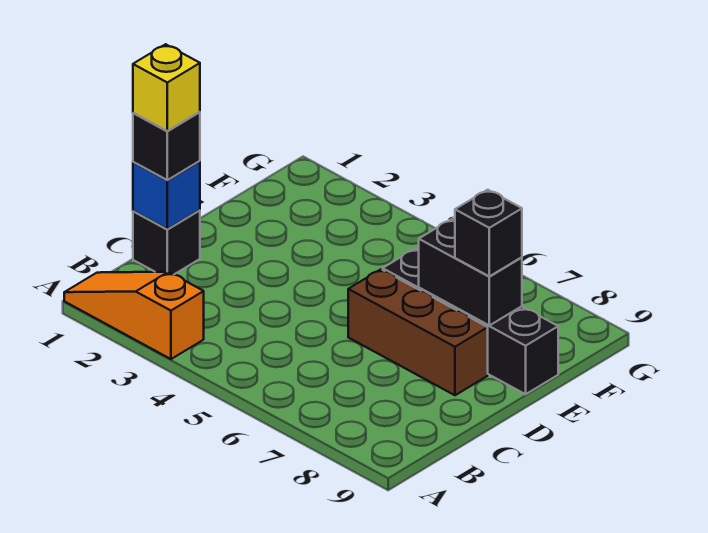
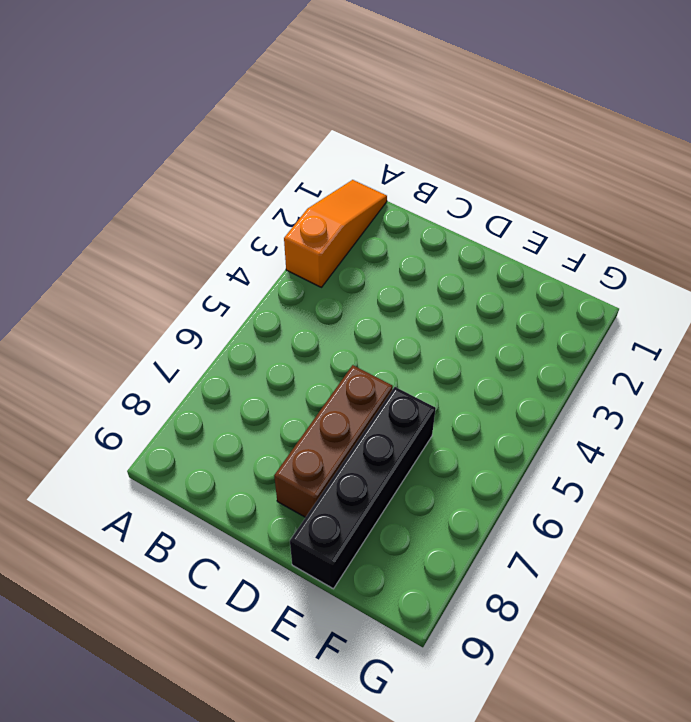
none -> black 1x1 brick [133,210,200,275]
none -> blue 1x1 brick [133,161,200,229]

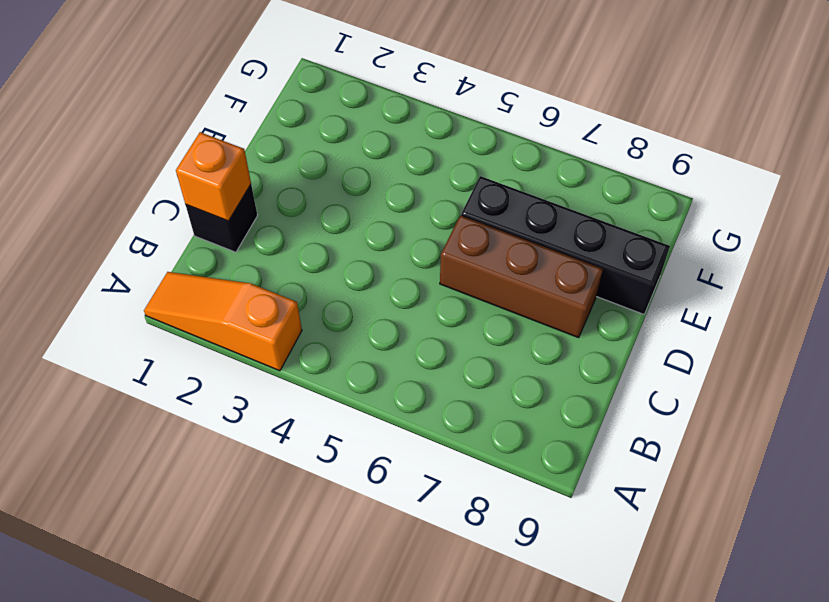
orange 1x1 brick [176,132,251,221] -> blue 1x1 brick [133,161,200,229]
none -> black 1x2 brick [419,219,522,325]
none -> black 1x1 brick [133,112,200,180]

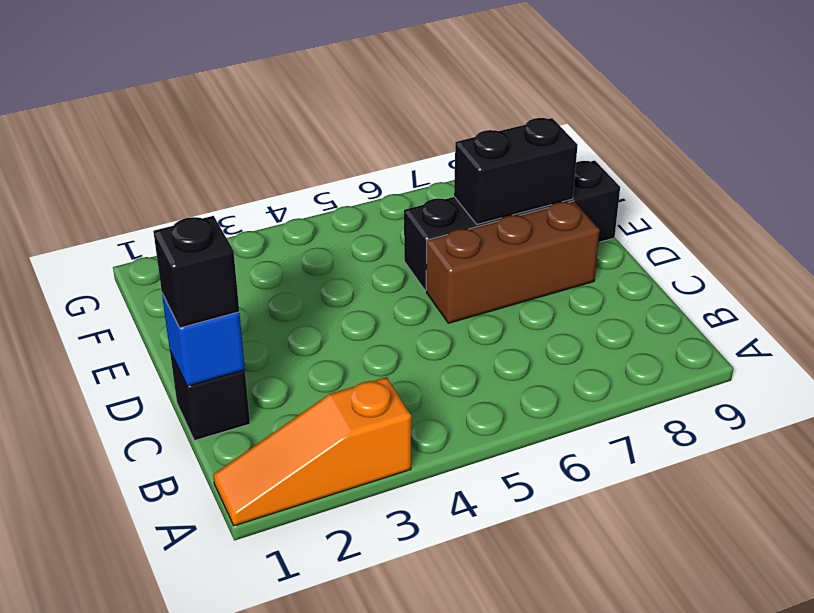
none -> black 1x1 brick [455,190,522,276]
none -> yellow 1x1 brick [133,44,200,131]

